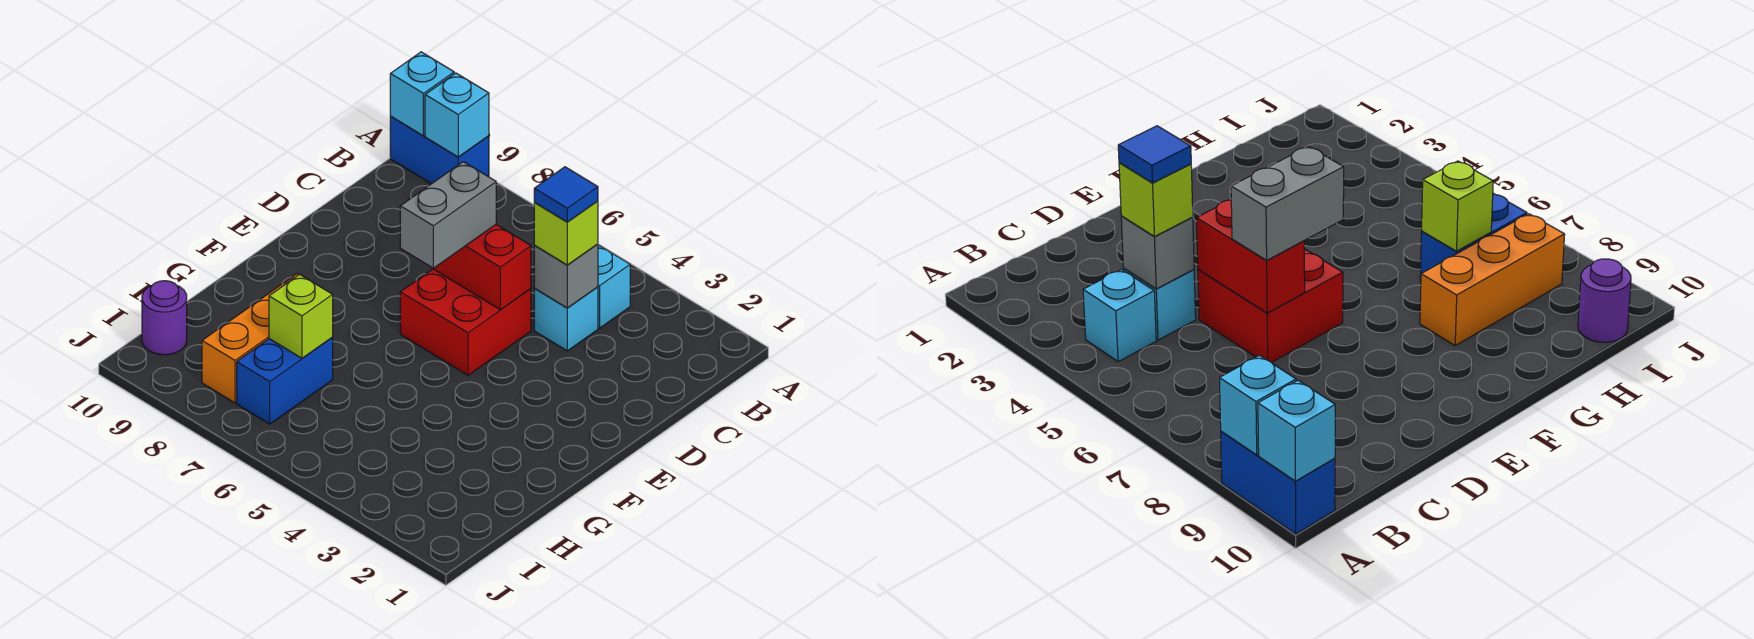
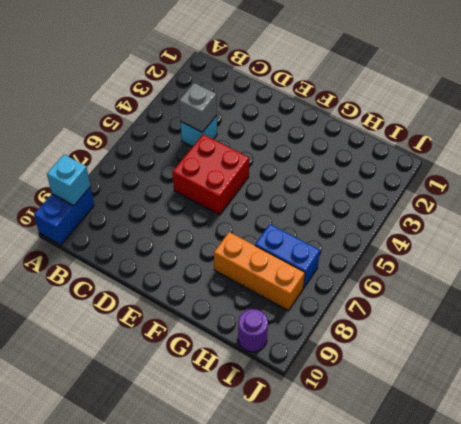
none -> cyan 1x1 brick [598,245,630,328]
none -> cyan 1x1 brick [390,52,454,136]
none -> red 1x2 brick [433,225,531,310]

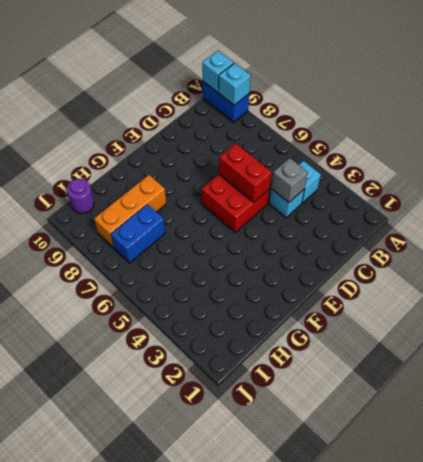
none -> lime 1x1 brick [269,274,333,358]
none -> lime 1x1 brick [534,201,598,265]
none -> grey 1x2 brick [400,162,496,268]

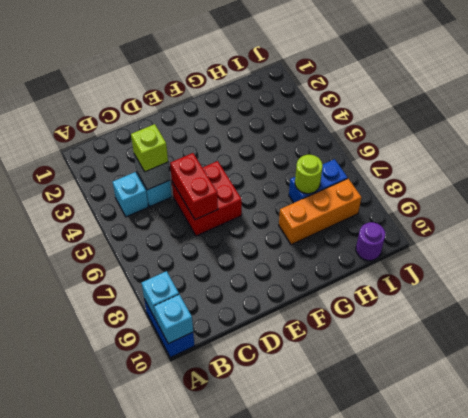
lime 1x1 round brick [295,155,323,194] -> lime 1x1 brick [269,274,333,358]
none -> grey 1x2 brick [400,162,496,268]
none -> blue 1x1 tile [534,167,598,222]

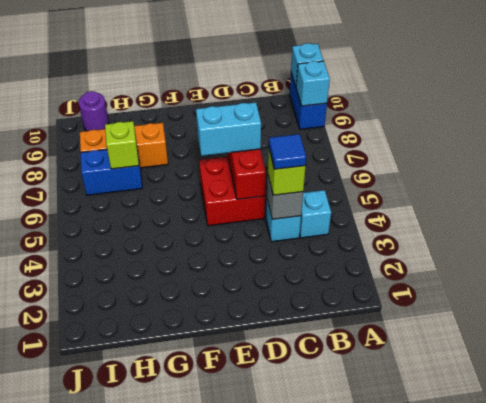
cyan 1x2 brick [196,102,261,156] -> grey 1x2 brick [400,162,496,268]

